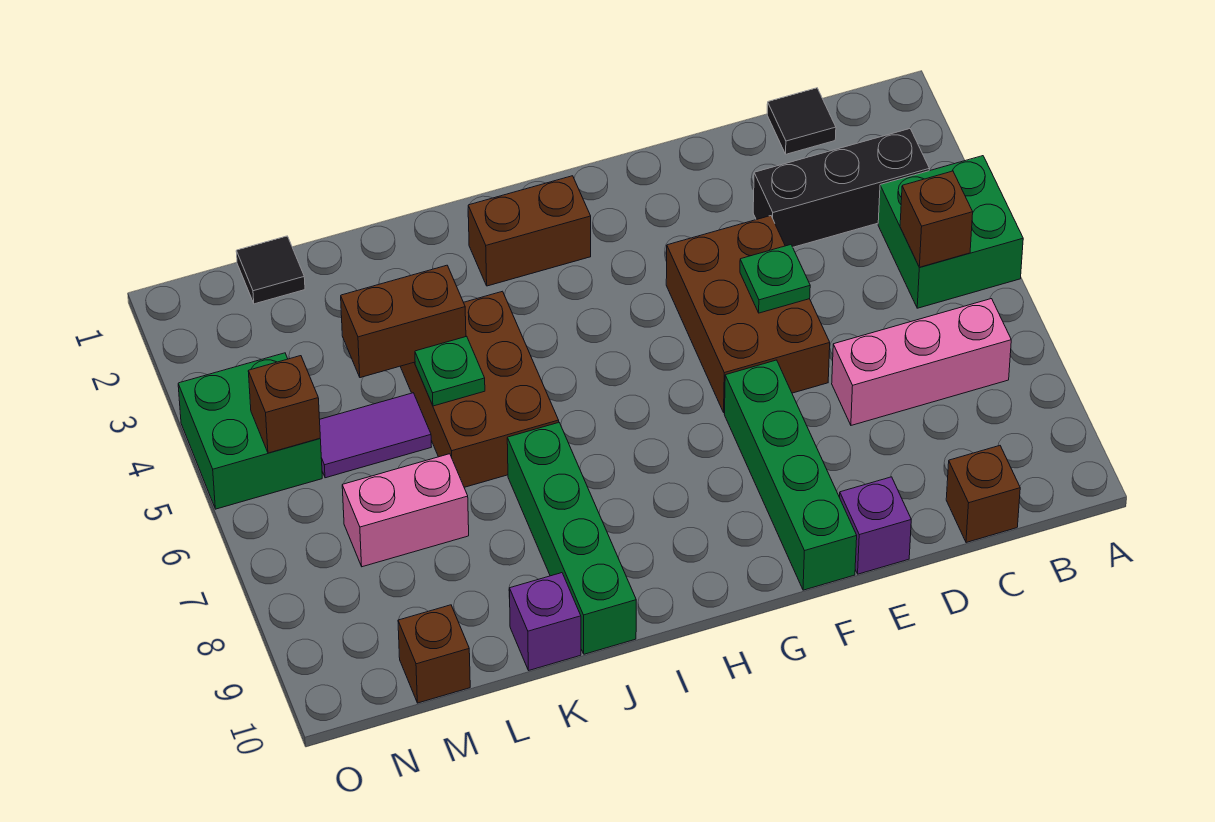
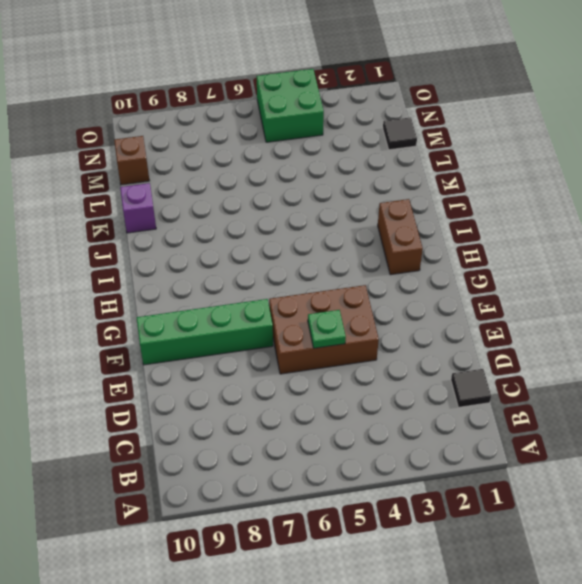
none -> green 2x2 brick [878,156,1023,308]
none -> black 1x3 brick [753,129,930,247]
none -> pink 1x3 brick [832,299,1011,425]

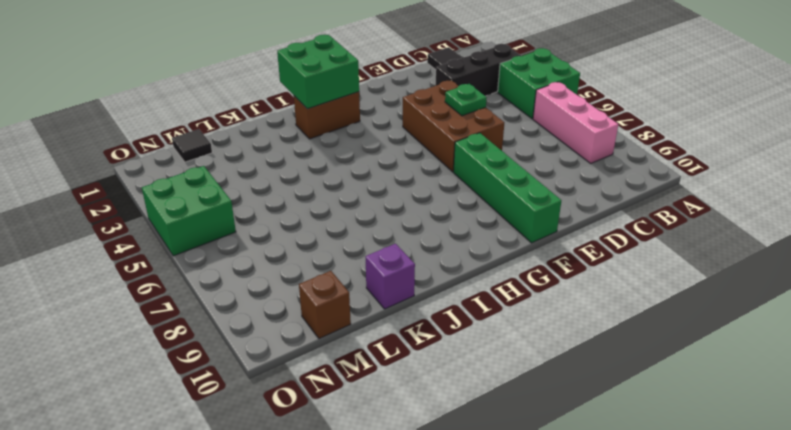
pink 1x3 brick [533,82,618,163] -> pink 1x3 brick turned to [832,299,1011,425]
green 2x2 brick [277,35,359,109] -> none
none -> brown 1x1 brick [946,446,1020,543]
none -> purple 1x1 brick [840,477,911,574]
none -> brown 2x3 brick [400,291,559,487]

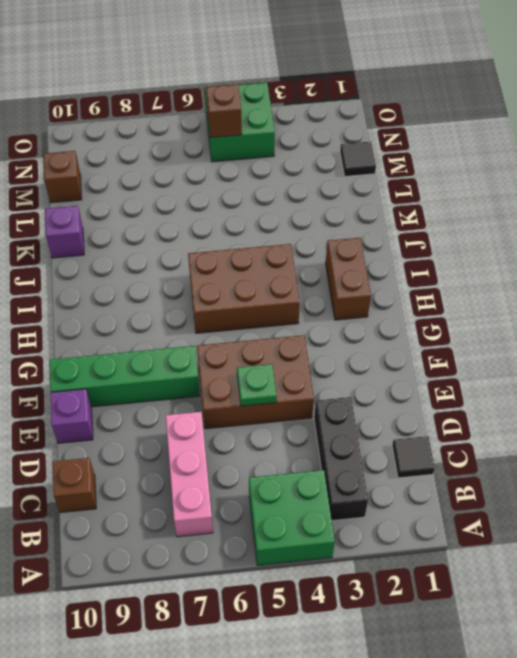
brown 2x3 brick [188,244,300,333] -> brown 2x3 brick moved to [400,291,559,487]
none -> green 1x4 brick [507,423,636,654]
none -> purple 1x2 tile [320,393,431,478]
none -> pink 1x2 brick [342,454,469,567]

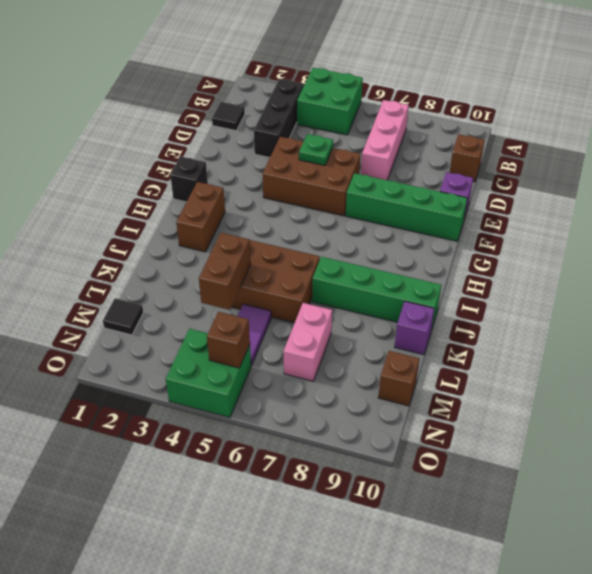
black 1x1 brick [170,156,208,202] -> none
none -> brown 1x1 brick [900,171,973,267]
none -> green 1x1 plate [415,336,485,406]

